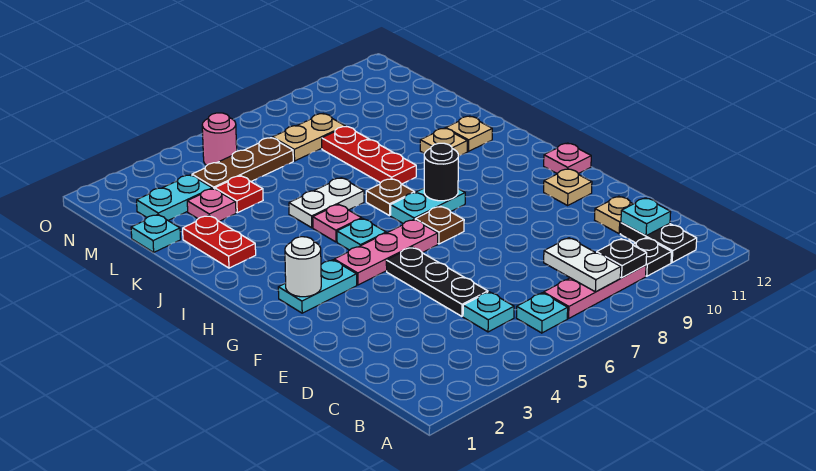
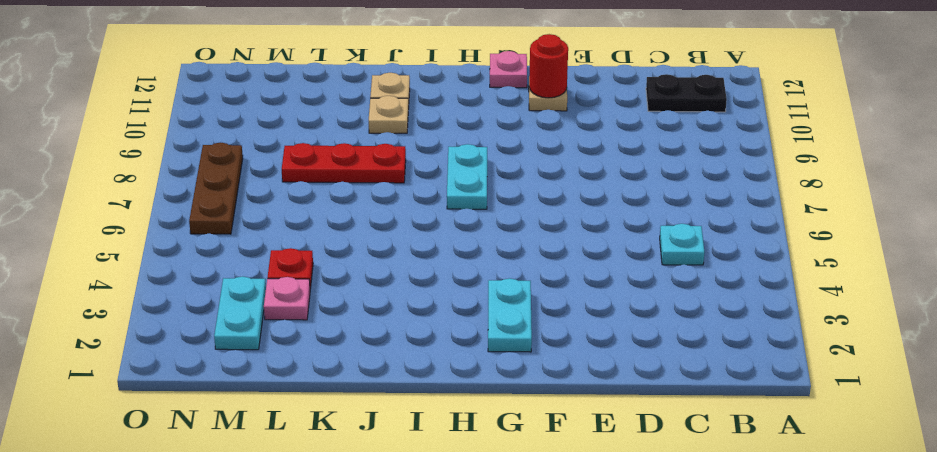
red 1x1 round brick [529,34,568,98] -> none
brown 1x3 plate [189,143,243,234] -> brown 1x3 plate moved to [192,138,293,189]
none -> cyan 1x1 plate [516,293,568,333]
none -> pink 1x3 plate [544,265,646,319]
none -> black 1x1 plate [633,238,672,276]
none -> black 1x3 plate [386,247,488,316]

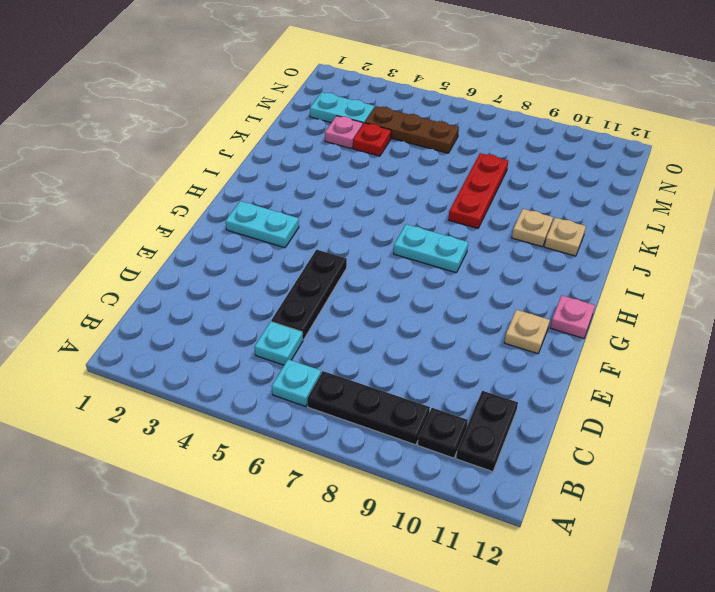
black 1x3 plate [307,371,430,445] -> pink 1x3 plate [544,265,646,319]
none -> tan 1x1 plate [595,196,633,234]
none -> pink 1x3 plate [334,220,438,285]
none -> brown 1x1 plate [415,206,464,244]
none -> cyan 1x1 plate [337,218,386,250]

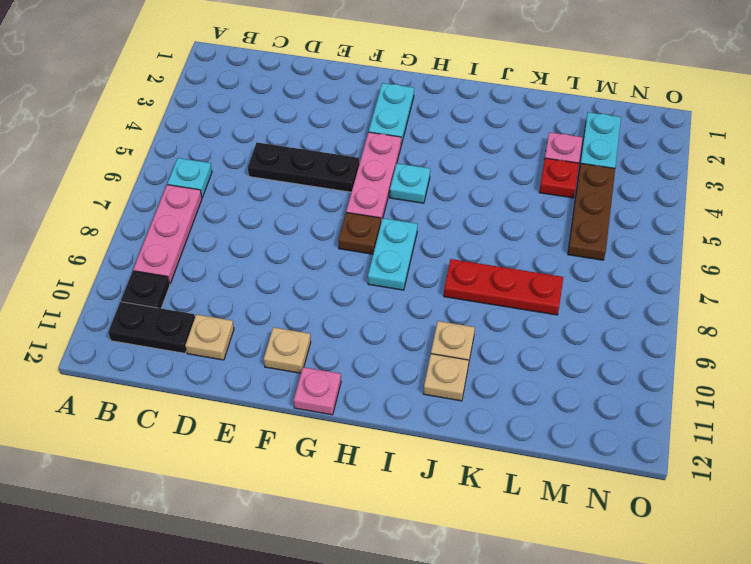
none -> cyan 1x1 plate [463,292,514,332]
none -> pink 1x1 plate [313,204,362,242]
none -> brown 1x1 plate [366,179,415,216]
none -> red 1x2 plate [183,216,256,268]

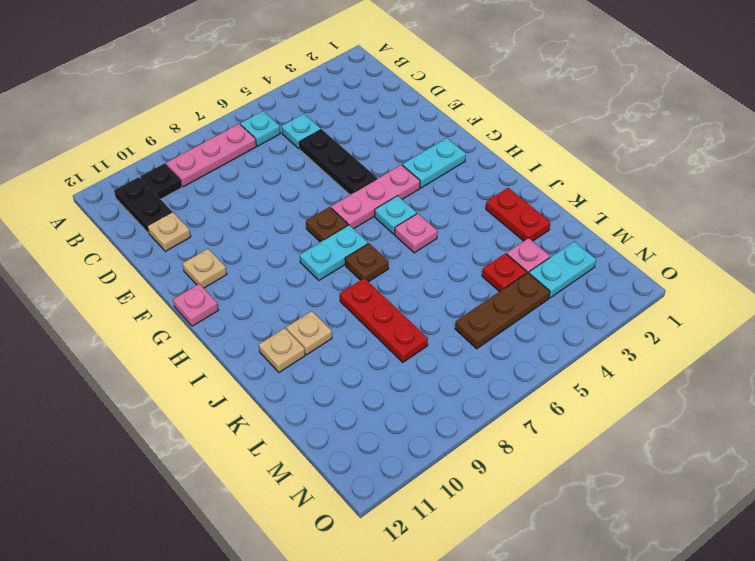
none -> white 1x2 plate [289,178,364,228]
none -> cyan 1x1 plate [131,215,181,252]
none -> tan 1x2 plate [272,114,345,161]
none -> pink 1x1 round brick [202,113,237,165]

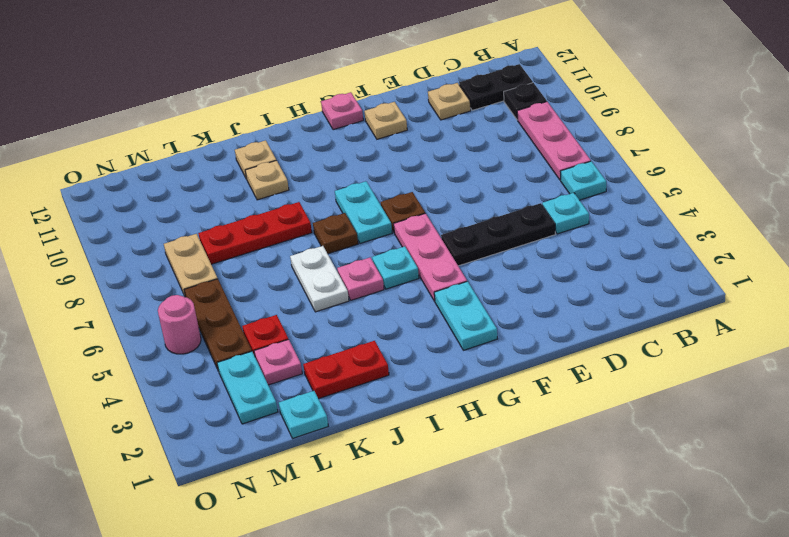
none -> white 1x2 plate [544,238,621,292]
none -> black 1x1 plate [597,239,647,278]
none -> cyan 1x1 plate [621,198,671,236]
none -> white 1x1 round brick [285,237,321,297]

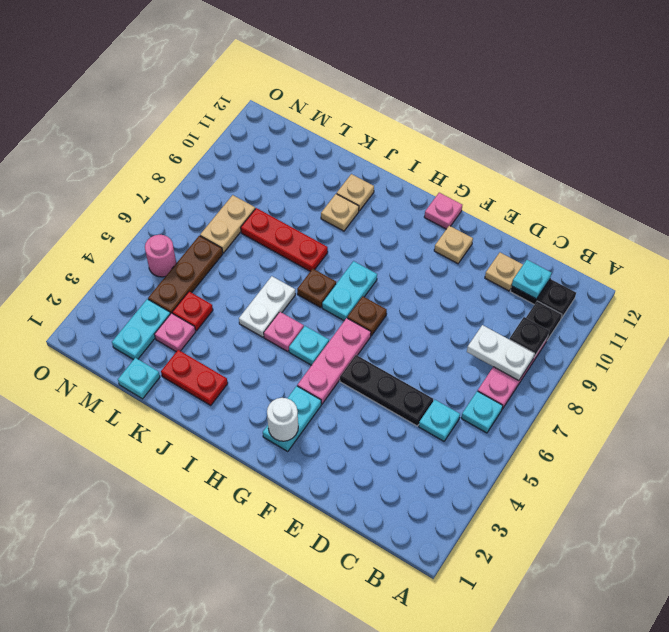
none -> black 1x1 round brick [424,143,458,201]

